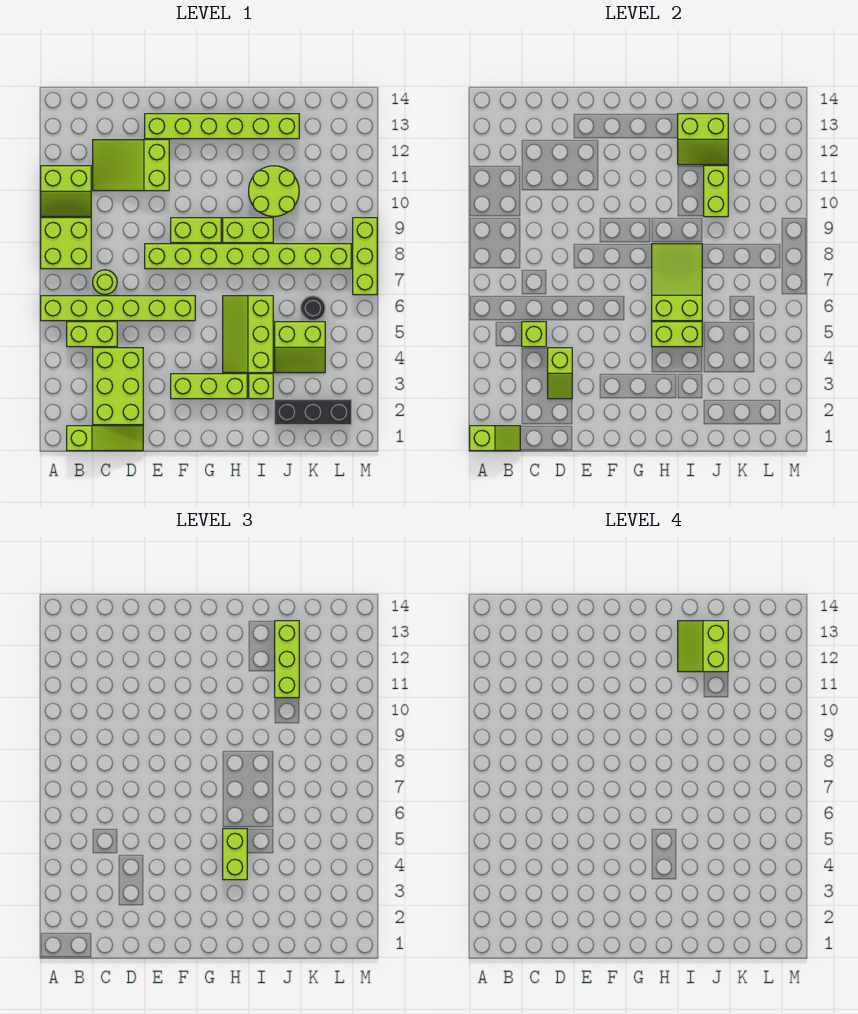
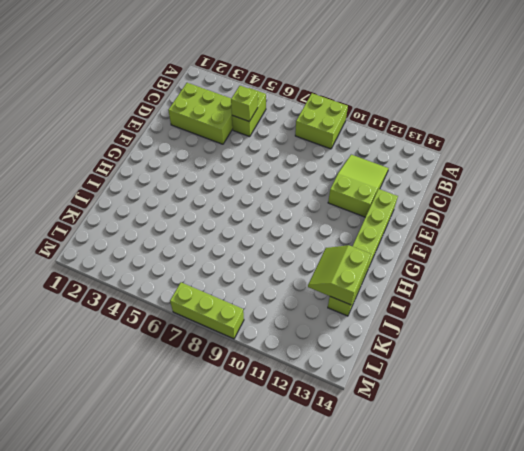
none -> lime 1x6 brick [41,296,195,321]
none -> lime 2x2 slope [41,166,91,217]
none -> lime 1x3 slope [67,426,143,451]
none -> lime 1x1 round brick [93,270,117,295]

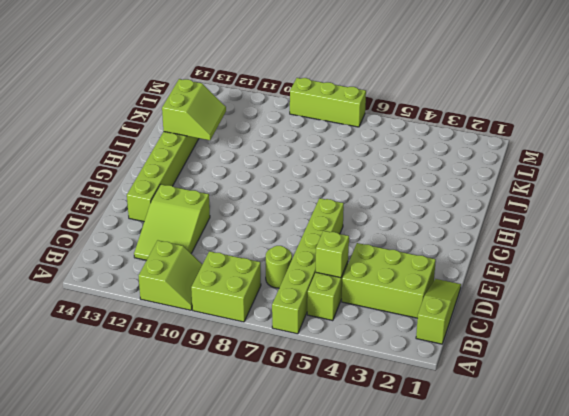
none -> lime 1x8 brick [145,244,351,269]
none -> lime 1x3 brick [171,374,247,399]
none -> lime 1x2 brick [171,218,221,243]
none -> lime 2x3 slope [223,296,273,373]

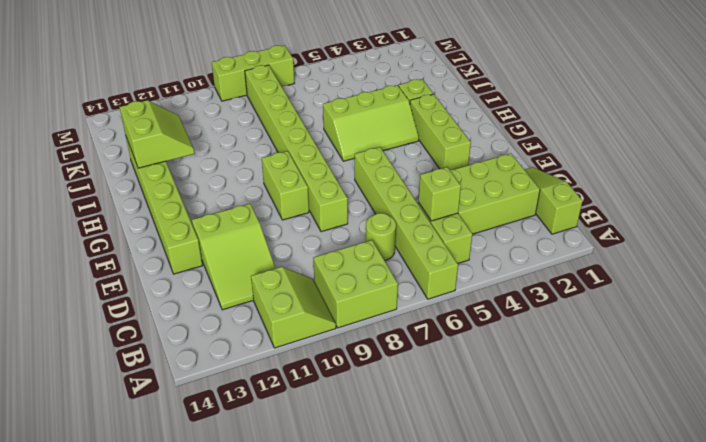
none -> lime 1x2 brick [223,218,273,243]
none -> lime 2x2 round brick [249,166,299,217]
none -> black 1x3 brick [275,400,351,425]
none -> lime 2x2 slope [275,322,325,373]

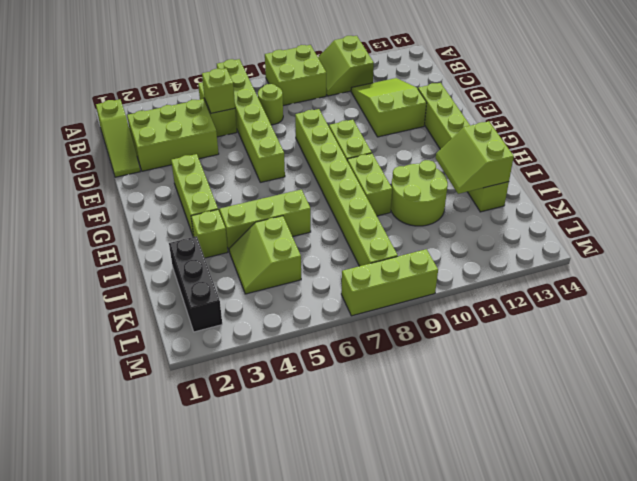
none -> black 1x1 round brick [301,296,325,321]
none -> lime 1x2 slope [470,426,520,451]
none -> lime 1x2 slope [548,348,572,399]
none -> lime 1x2 brick [652,322,702,347]

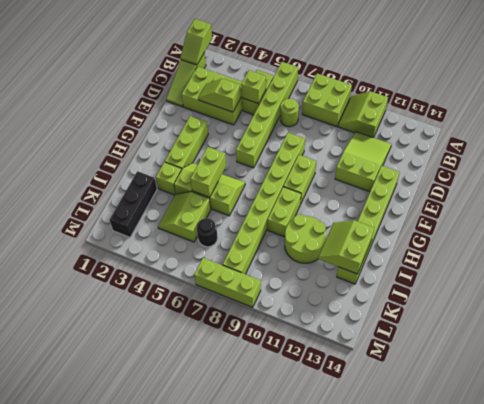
none -> lime 2x3 slope [652,244,702,321]
none -> lime 1x2 brick [704,166,728,217]
none -> lime 1x2 brick [223,829,247,880]
none -> lime 1x3 brick [275,621,299,698]

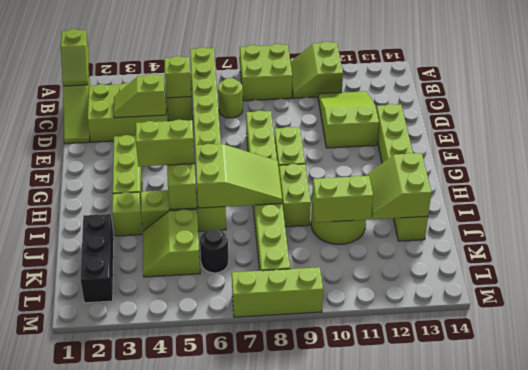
none -> lime 1x3 brick [275,621,299,698]
none -> lime 2x2 slope [678,621,728,672]

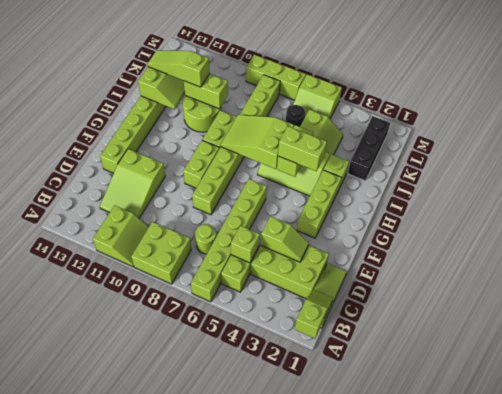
lime 1x3 slope [148,50,210,87] -> lime 1x3 brick [275,621,299,698]
lime 2x2 slope [293,74,342,119] -> lime 2x2 slope moved to [678,621,728,672]

